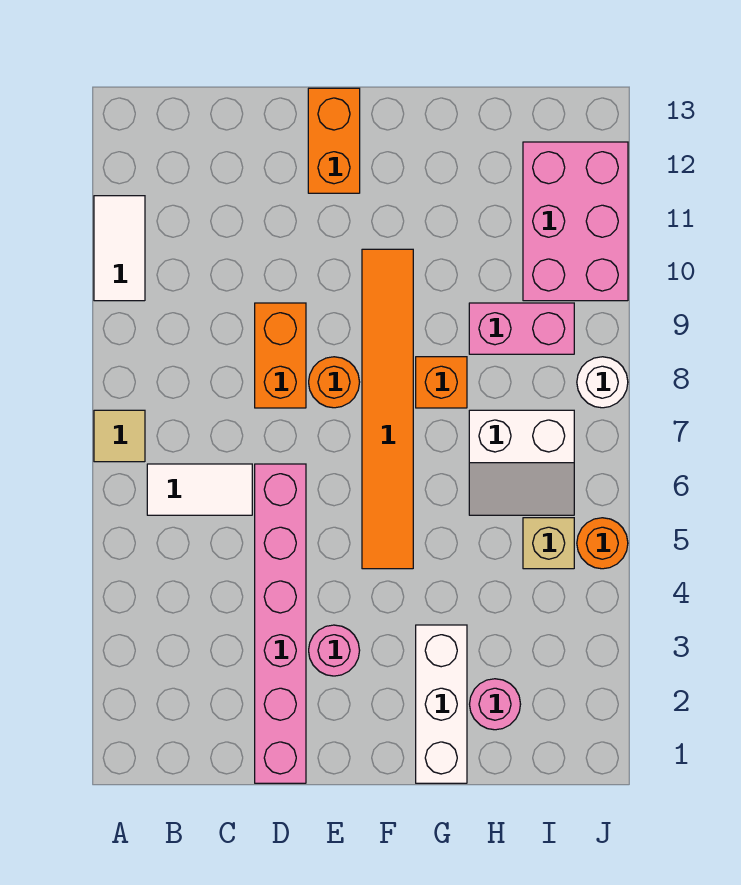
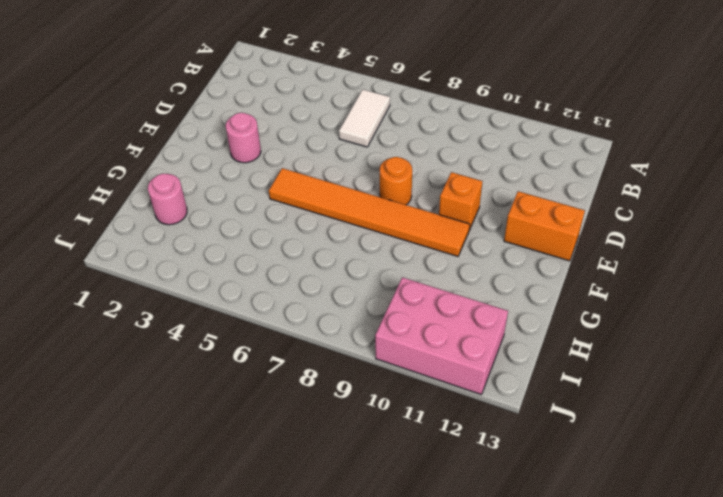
orange 1x1 brick [439,172,482,230] -> orange 1x1 brick moved to [416,357,467,408]
none -> tan 1x1 tile [94,410,145,462]
none -> white 1x2 tile [94,196,145,301]
none -> pink 1x6 brick [255,464,306,783]

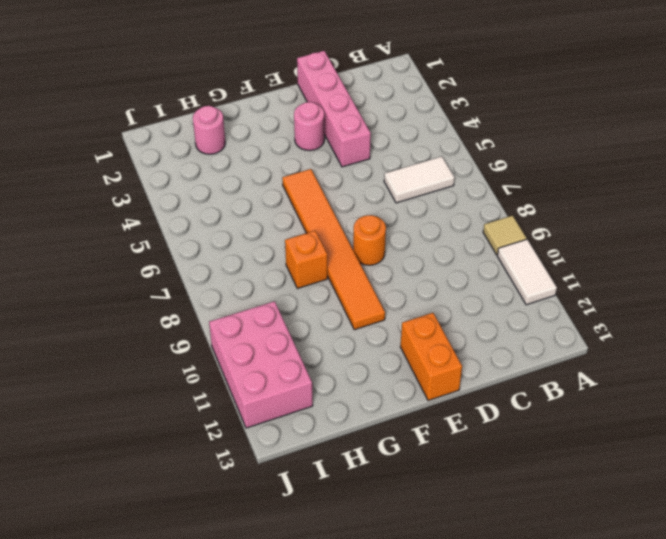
tan 1x1 tile [483,216,527,255] -> tan 1x1 tile moved to [94,410,145,462]
pink 1x4 brick [297,51,371,167] -> pink 1x6 brick [255,464,306,783]
none -> orange 1x2 brick [255,303,306,408]
none -> white 1x3 brick [416,625,467,783]
none -> white 2x2 slope [469,410,574,515]

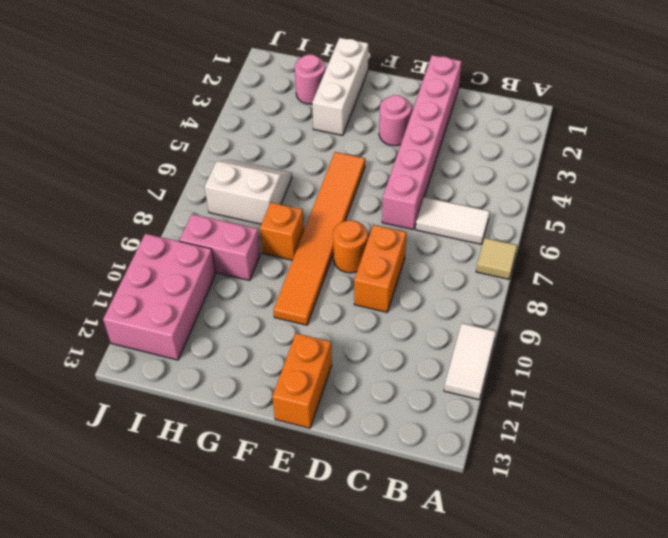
none -> tan 1x1 brick [523,518,574,569]
none -> orange 1x1 round brick [577,518,628,569]
none -> white 1x1 round brick [577,357,628,408]

